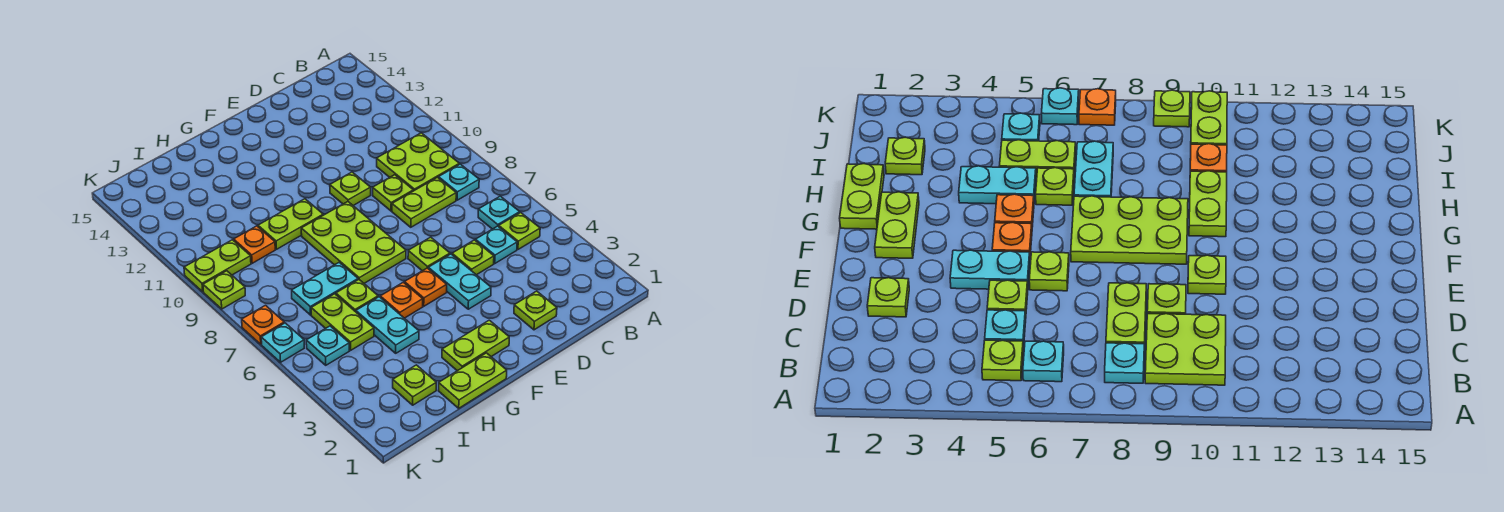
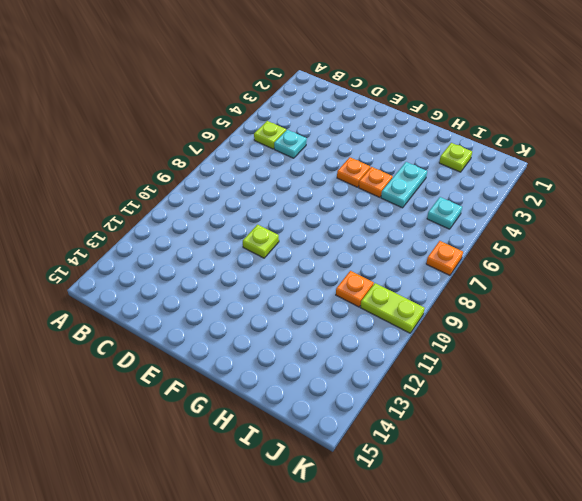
none -> cyan 1x1 plate [478,196,520,229]
none -> cyan 1x1 plate [439,164,479,200]
none -> lime 2x2 plate [377,133,459,191]

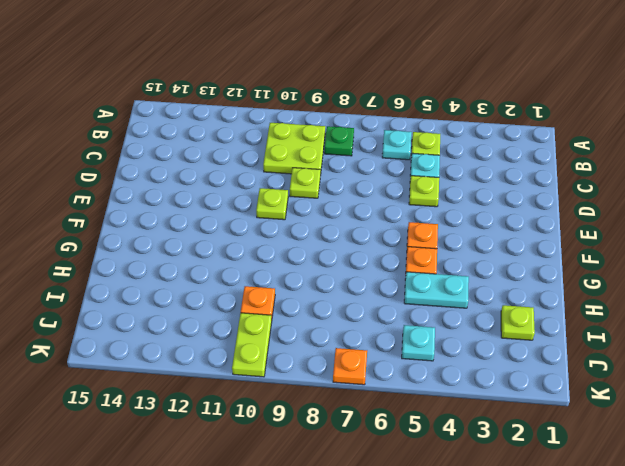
green 1x1 plate [324,126,354,156] -> cyan 1x1 plate [439,164,479,200]
none -> lime 1x2 plate [392,177,456,227]
none -> lime 1x1 plate [514,291,557,330]
none -> cyan 1x2 plate [428,254,491,309]

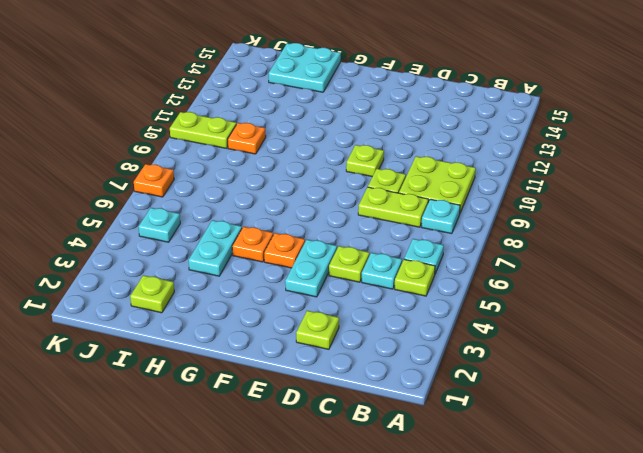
cyan 2x2 plate [269,43,341,92] -> none
none -> lime 1x1 plate [408,237,450,271]
none -> lime 1x2 plate [442,320,509,371]
none -> lime 2x3 plate [301,202,406,283]

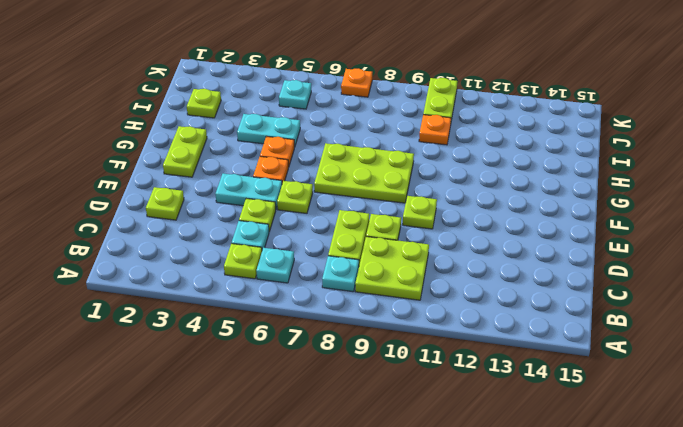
none -> lime 1x2 plate [438,353,507,408]
none -> lime 1x2 plate [258,199,323,249]
none -> lime 1x1 plate [336,280,378,312]

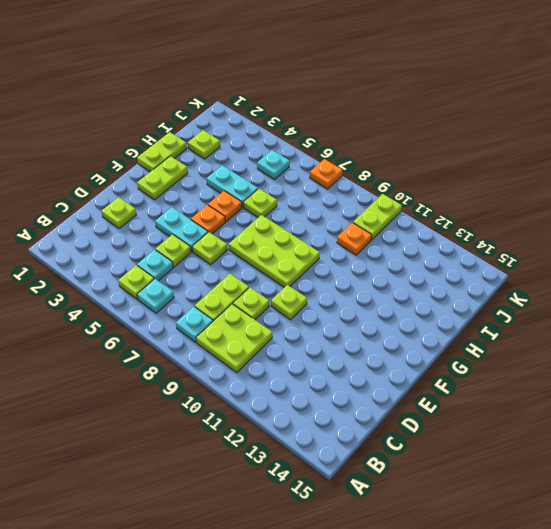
none -> lime 1x2 plate [258,199,323,249]
none -> cyan 1x2 plate [292,262,358,315]
none -> lime 1x2 plate [311,294,374,350]

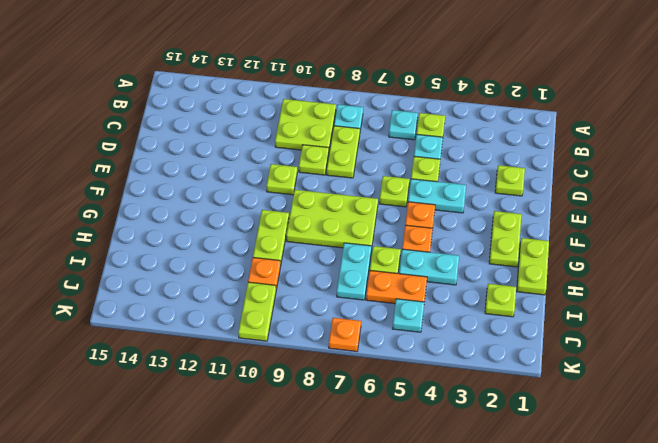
orange 1x2 plate [366,271,427,304] -> lime 1x2 plate [311,294,374,350]
none -> cyan 1x1 plate [261,323,304,362]
none -> lime 1x1 plate [203,271,245,309]

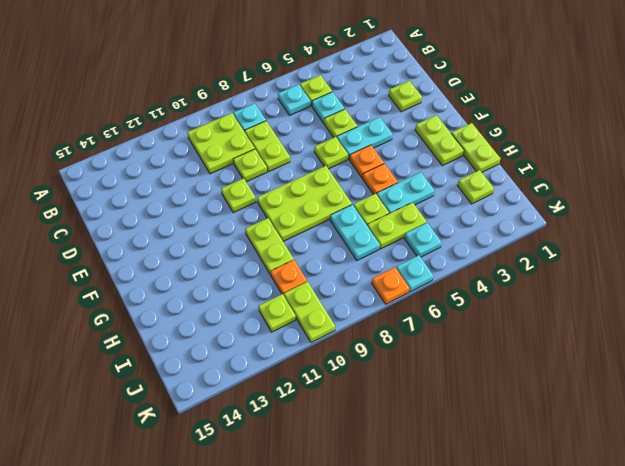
lime 1x1 plate [258,294,296,332] -> lime 1x1 plate moved to [203,271,245,309]

